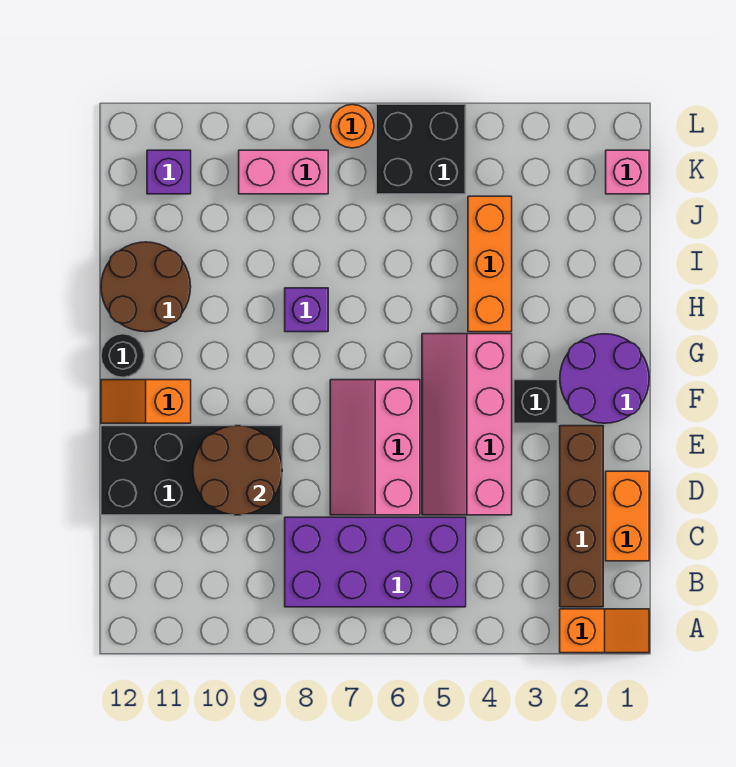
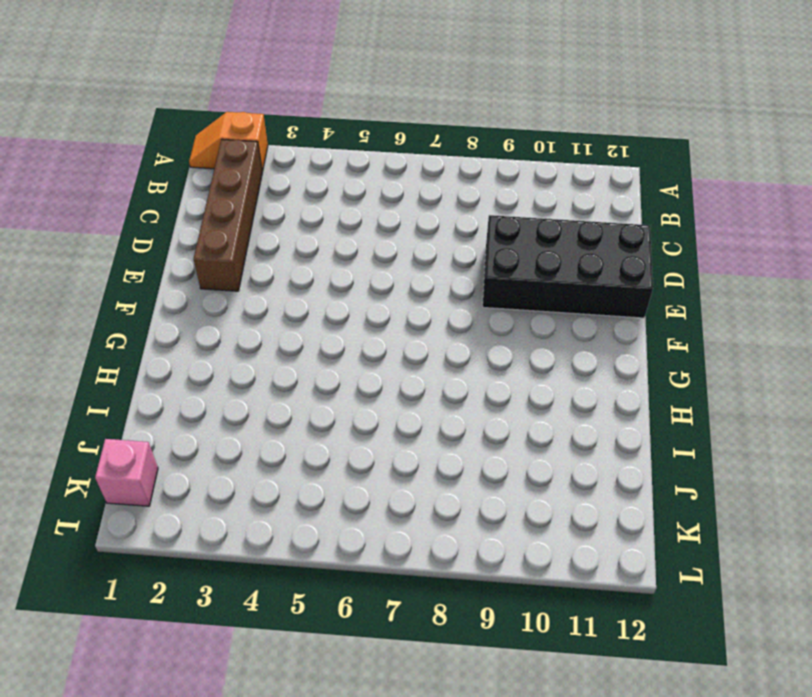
none -> purple 2x4 brick [285,517,466,607]
none -> orange 1x2 brick [606,471,649,561]
none -> pink 2x4 slope [422,334,512,515]

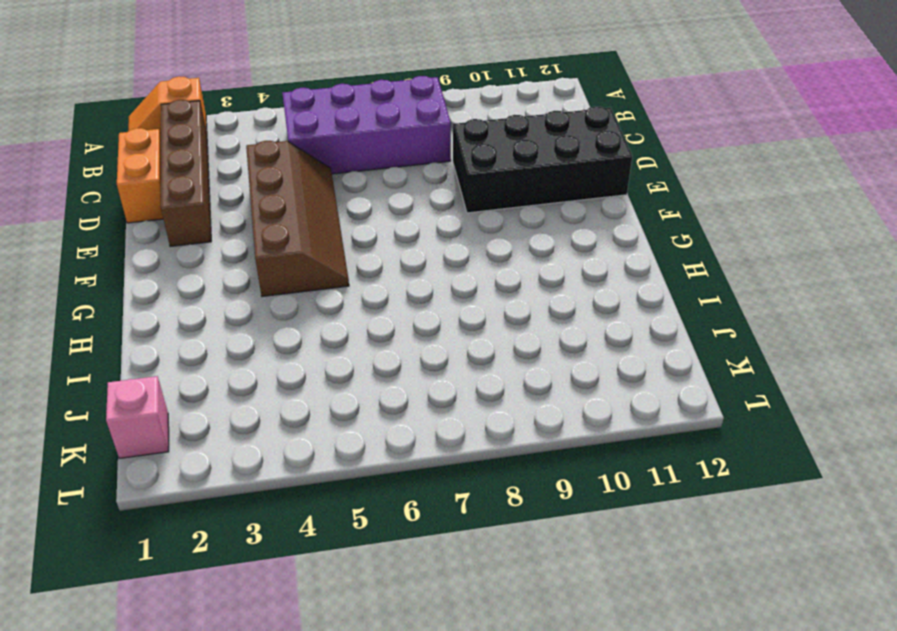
brown 2x4 slope [246,141,349,297] -> pink 2x4 slope [422,334,512,515]
none -> pink 2x3 slope [330,380,420,515]
none -> purple 2x2 round brick [560,334,649,423]
none -> black 1x1 brick [514,380,558,423]

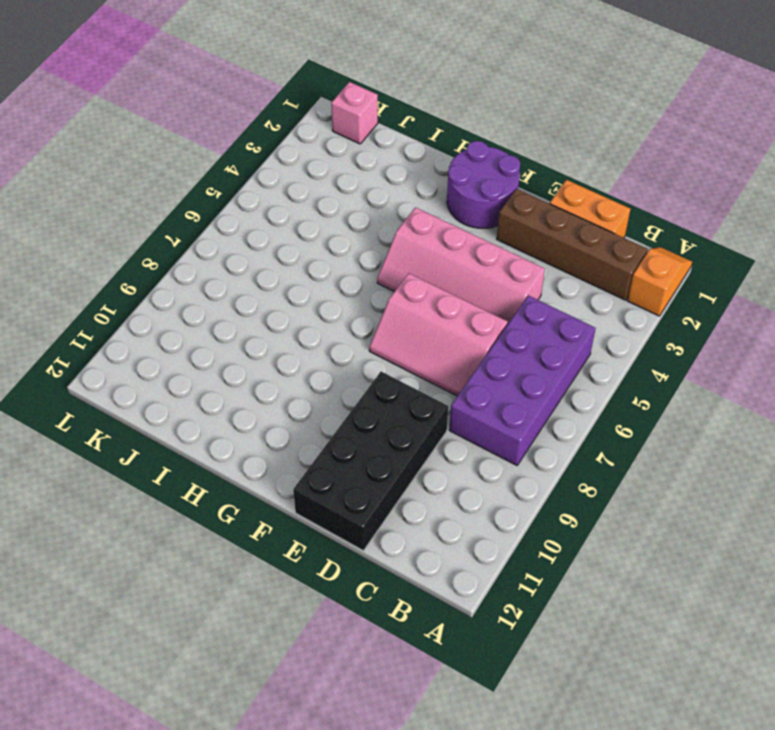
none -> black 1x1 brick [514,380,558,423]
none -> orange 1x2 slope [101,380,191,423]
none -> black 1x1 round brick [101,334,145,377]

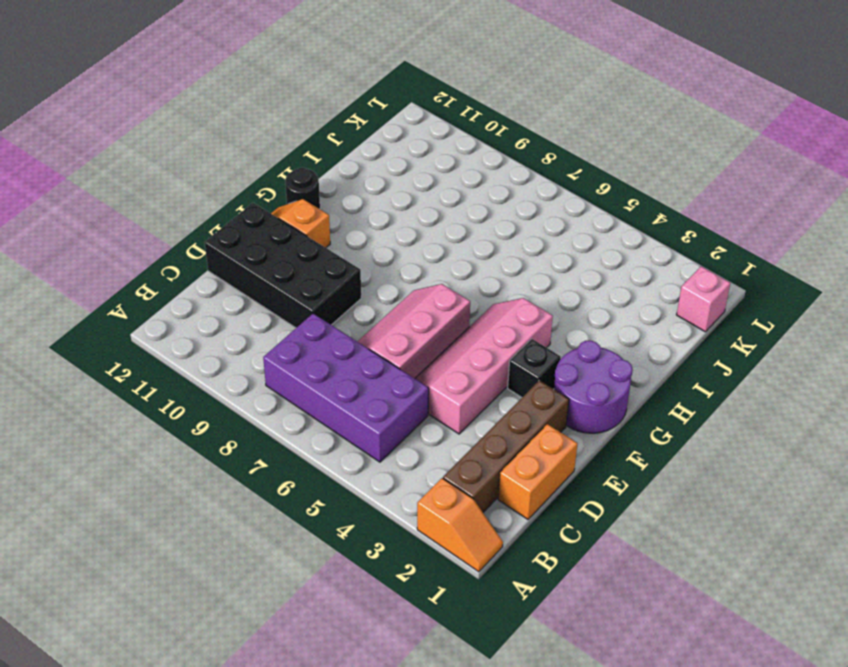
none -> orange 1x3 brick [468,196,512,332]
none -> purple 1x1 brick [285,288,328,332]
none -> brown 2x2 round brick [101,242,191,332]

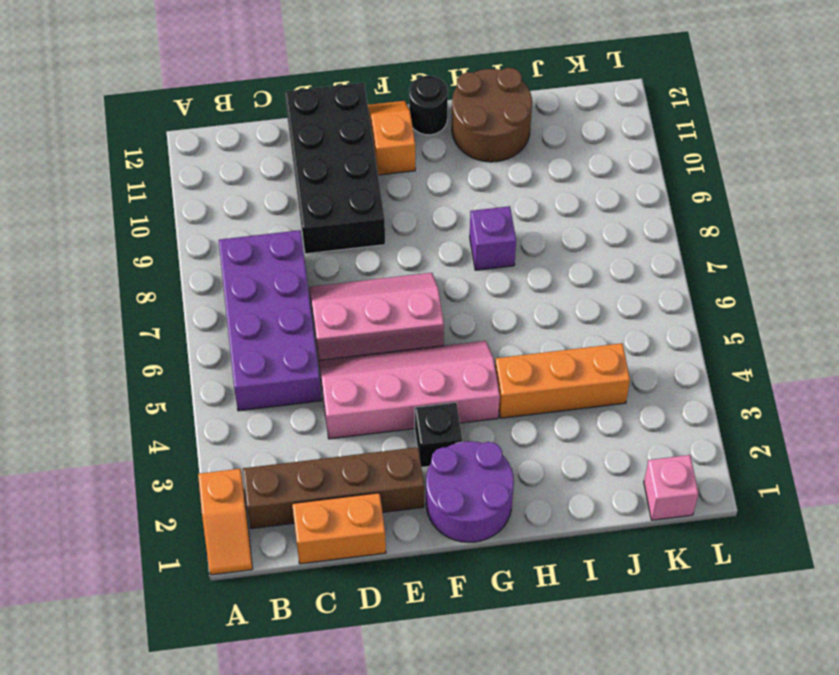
none -> black 2x2 brick [376,104,466,194]
none -> pink 1x2 brick [239,150,328,194]
none -> purple 1x1 brick [147,150,191,194]

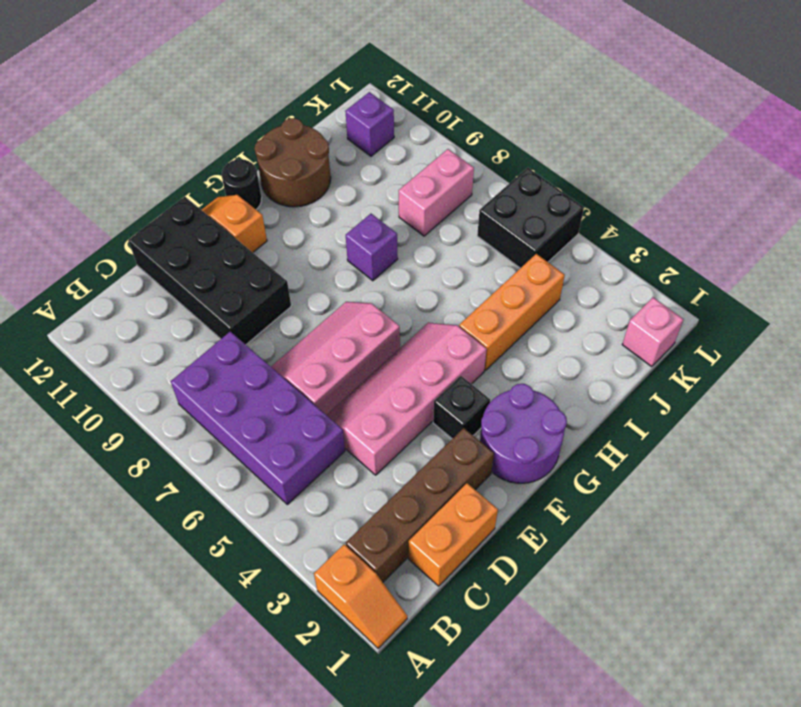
pink 1x2 brick [399,149,474,236] -> pink 1x2 brick turned to [239,150,328,194]
none -> orange 1x1 round brick [330,104,374,148]
none -> brown 2x2 round brick [193,426,282,515]

